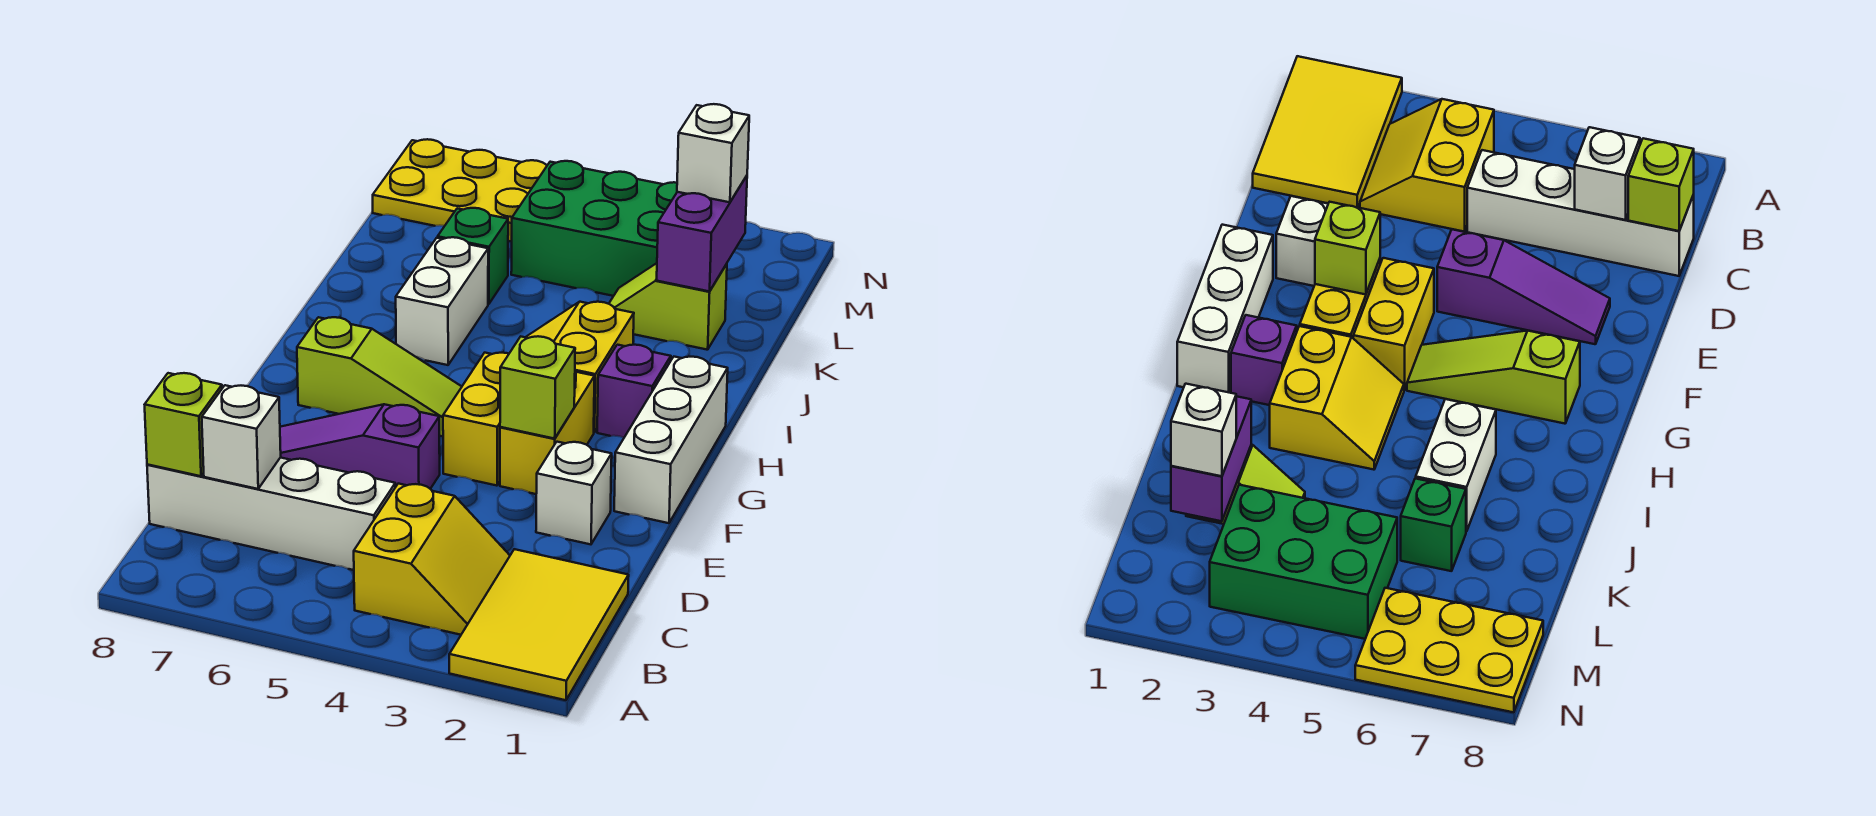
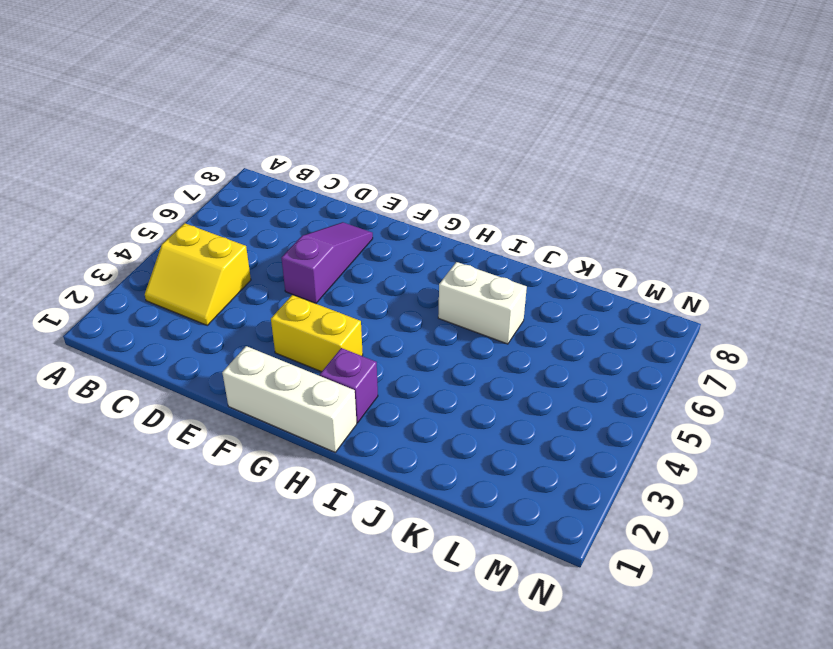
none -> yellow 2x3 tile [449,549,629,700]
none -> white 1x4 brick [147,458,395,570]
none -> white 1x1 brick [536,442,612,544]

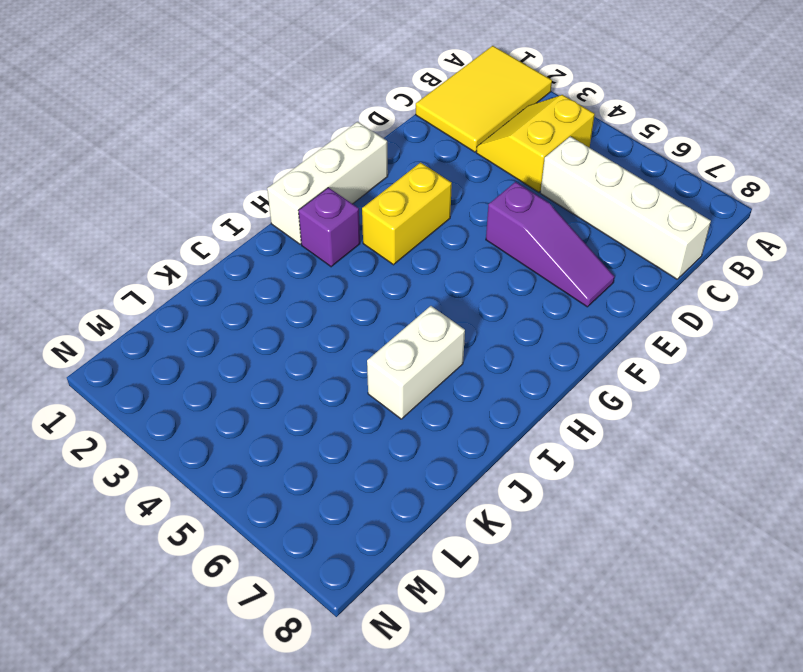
none -> white 1x1 brick [536,442,612,544]
none -> yellow 1x2 brick [443,353,509,486]
none -> lime 1x3 slope [297,317,462,436]

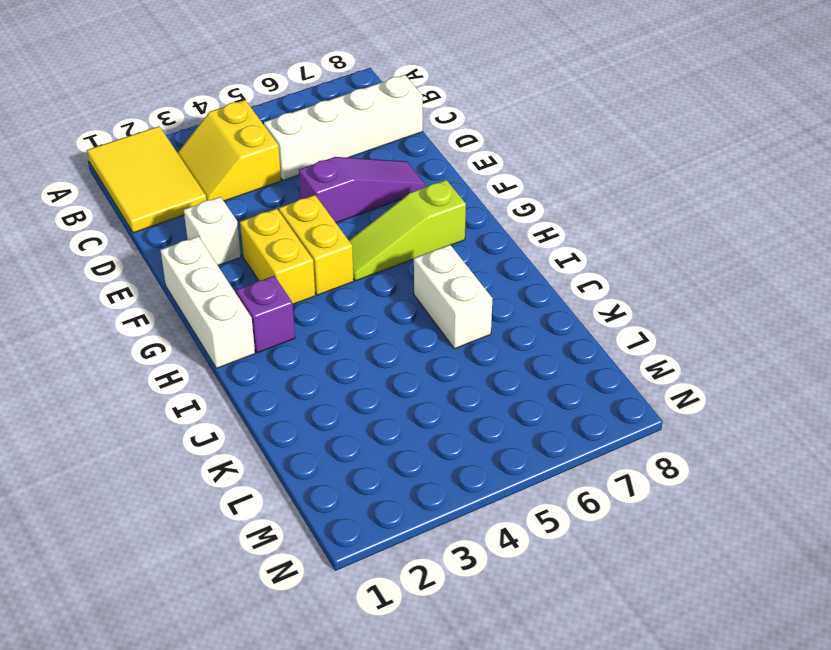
none -> yellow 2x2 slope [526,302,634,432]
none -> lime 1x2 slope [609,263,727,350]
none -> green 1x1 brick [438,208,508,304]

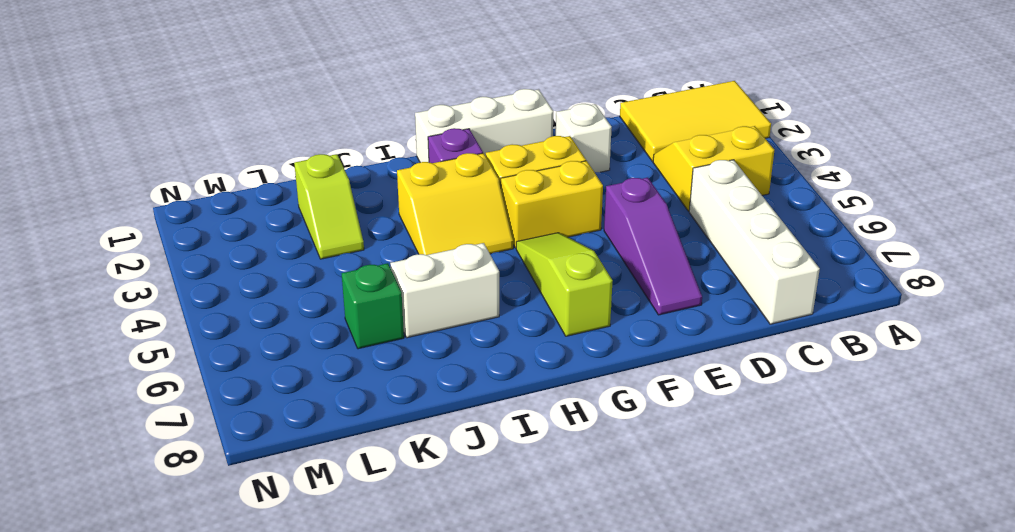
none -> green 2x3 brick [511,161,677,296]
none -> yellow 2x3 plate [373,139,547,242]
none -> white 1x1 brick [202,385,281,489]

